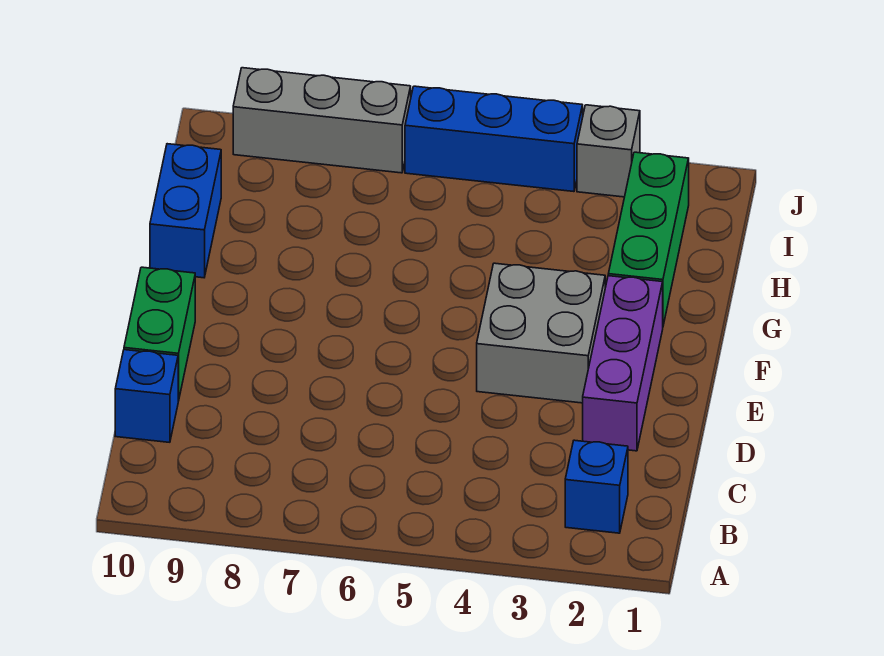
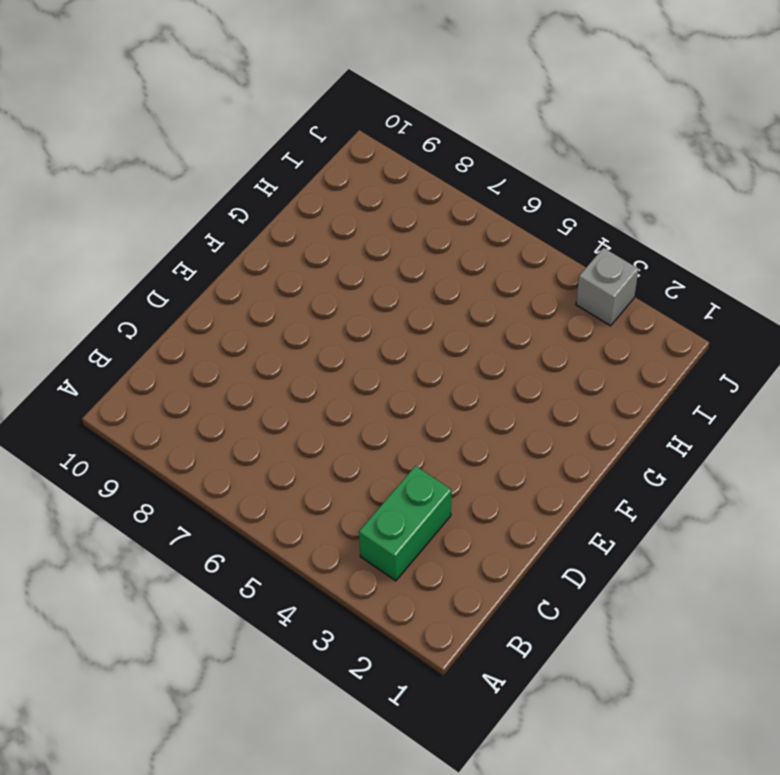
green 1x2 brick [359,466,451,581] -> green 1x2 brick moved to [124,267,195,401]
none -> blue 1x1 brick [565,440,628,533]
none -> blue 1x1 brick [115,350,178,442]

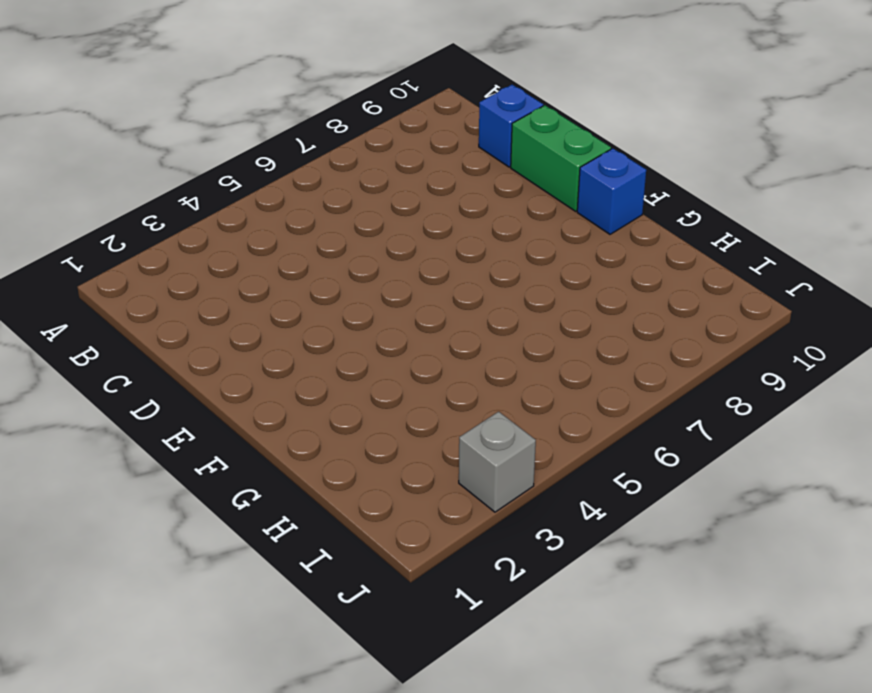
blue 1x1 brick [577,148,646,234] -> blue 1x1 brick moved to [565,440,628,533]
none -> purple 1x3 brick [583,276,663,451]
none -> grey 2x2 brick [477,263,605,403]

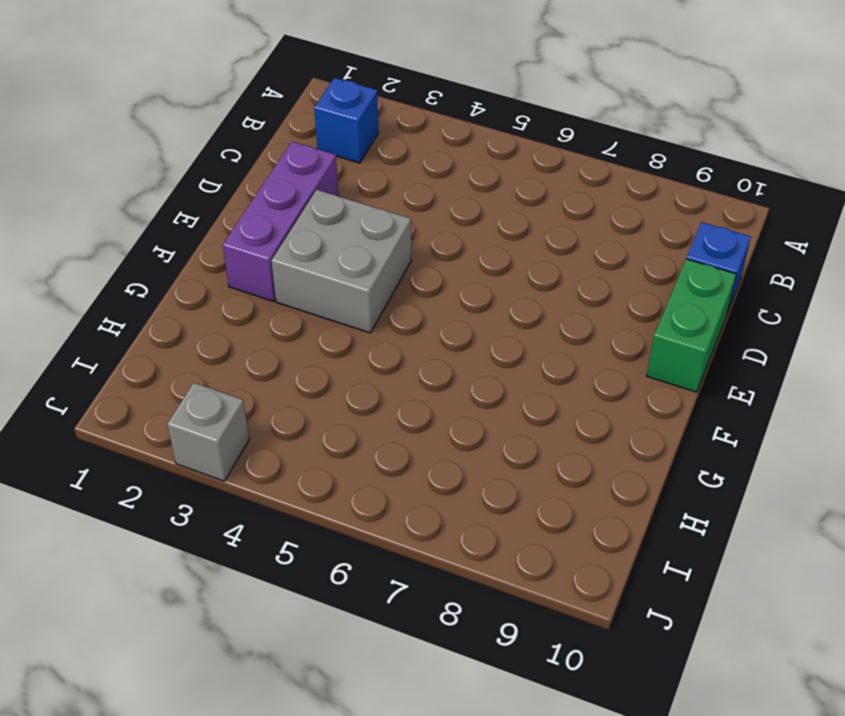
none -> green 1x3 brick [608,152,689,325]
none -> blue 1x2 brick [150,144,221,278]

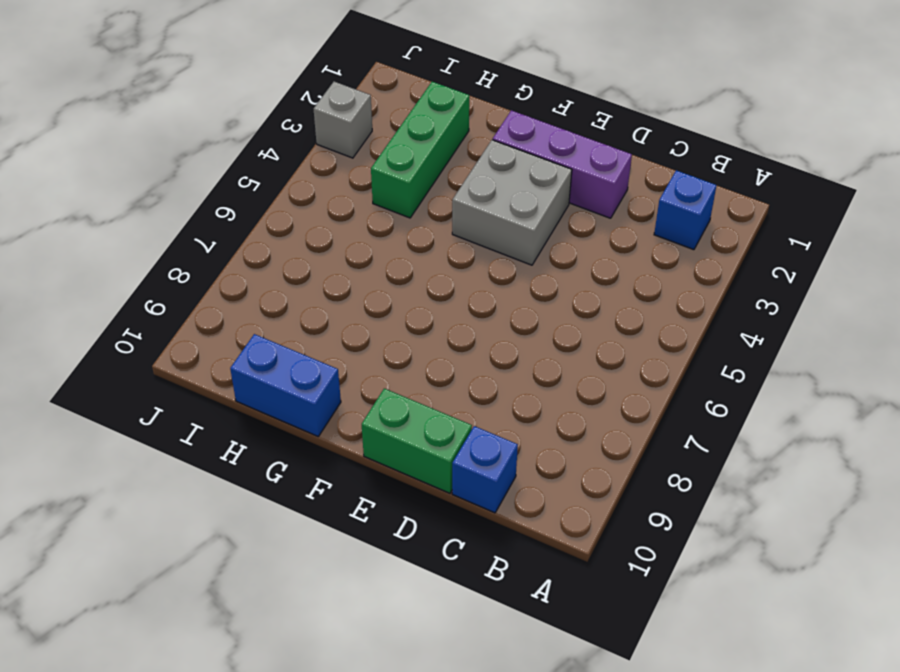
green 1x3 brick [371,82,469,218] -> green 1x3 brick turned to [608,152,689,325]
none -> blue 1x3 brick [405,86,583,192]
none -> grey 1x3 brick [233,68,411,173]

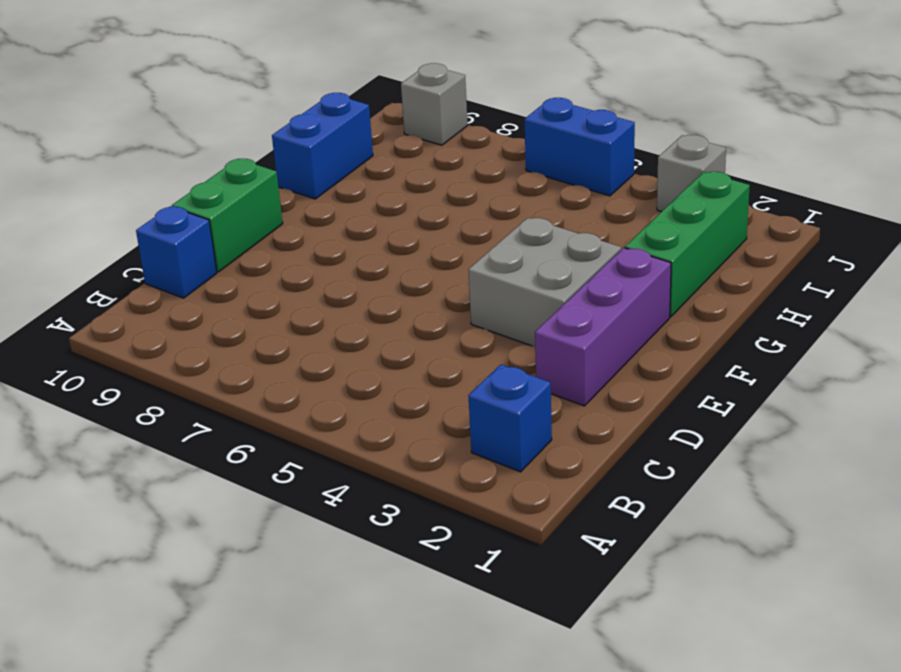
blue 1x2 brick [525,98,635,196] -> blue 1x3 brick [405,86,583,192]
grey 1x1 brick [401,63,468,145] -> grey 1x3 brick [233,68,411,173]

